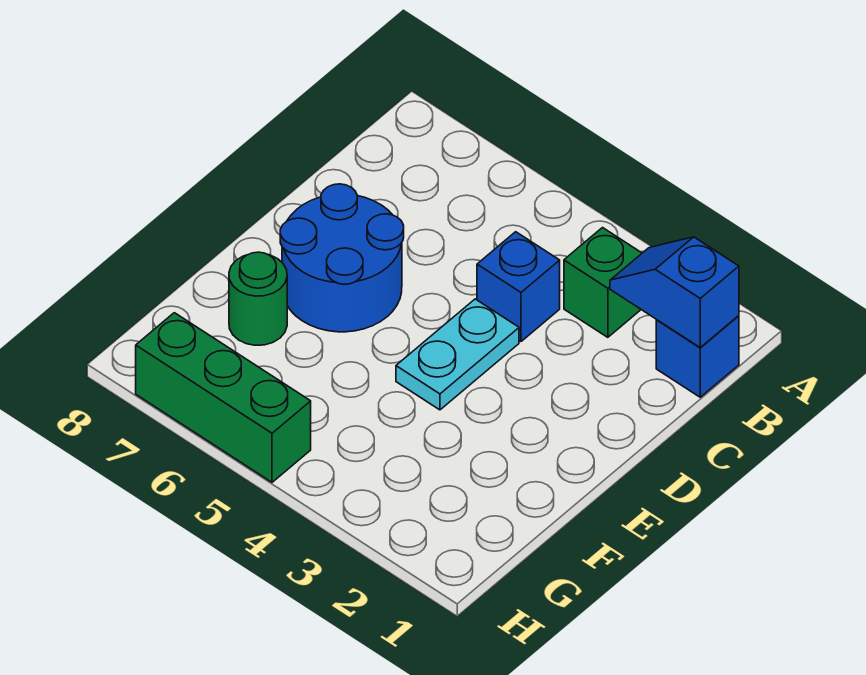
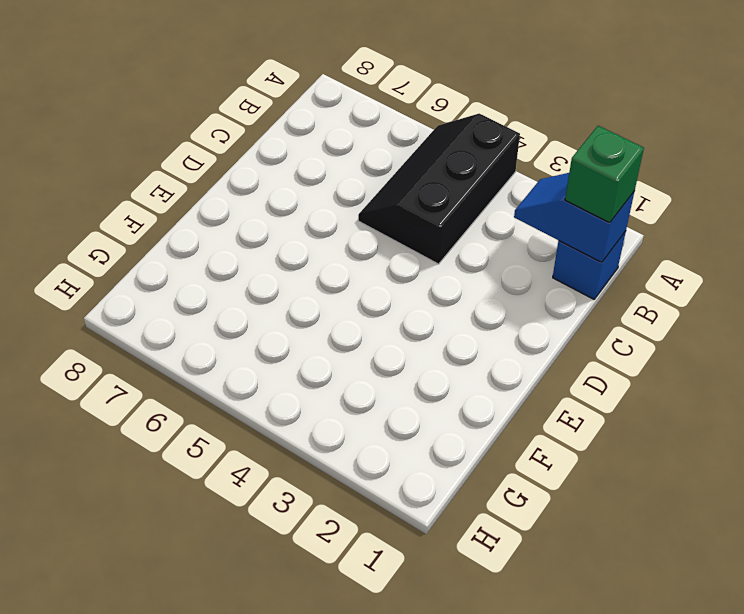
black 2x3 slope [358,114,520,264] -> blue 1x1 brick [477,232,560,341]
green 1x1 brick [565,126,644,223] -> green 1x1 brick moved to [564,228,642,337]
none -> cyan 1x2 plate [396,299,519,410]
none -> blue 2x2 round brick [280,184,404,332]

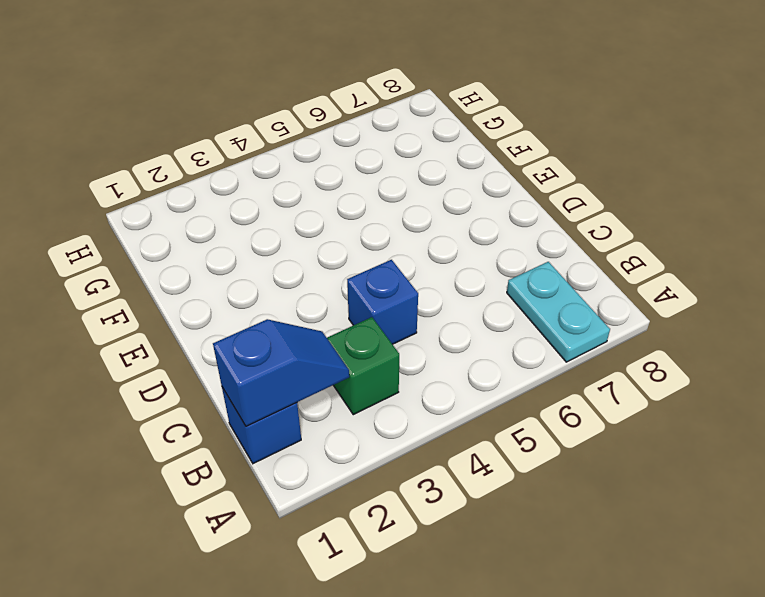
cyan 1x2 plate [507,262,610,362] -> cyan 1x2 plate moved to [396,299,519,410]
none -> blue 2x2 round brick [280,184,404,332]
none -> green 1x1 round brick [229,252,287,345]

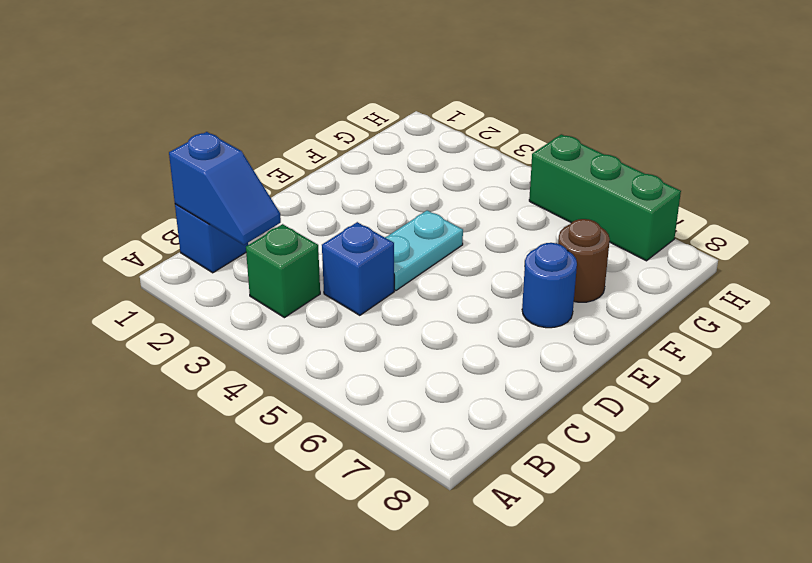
blue 1x1 round brick [522,243,577,328] -> blue 2x2 round brick [280,184,404,332]
brown 1x1 round brick [558,219,610,302] -> green 1x1 round brick [229,252,287,345]

